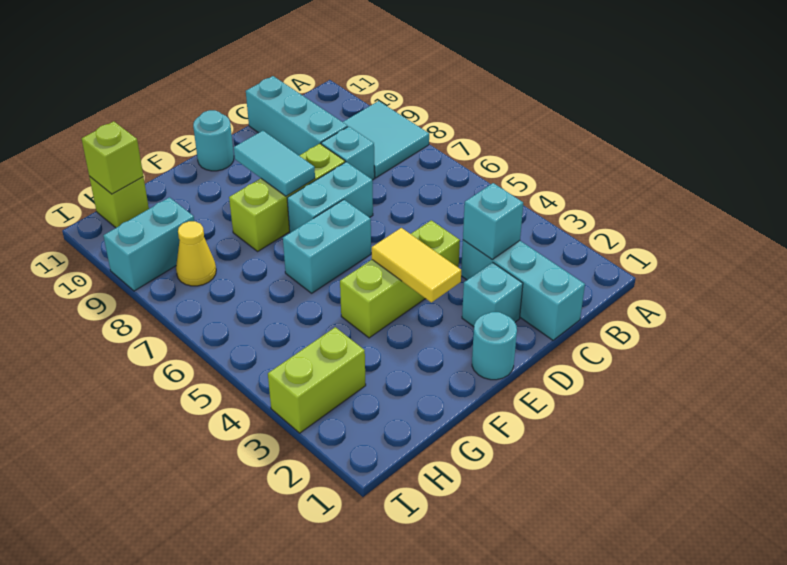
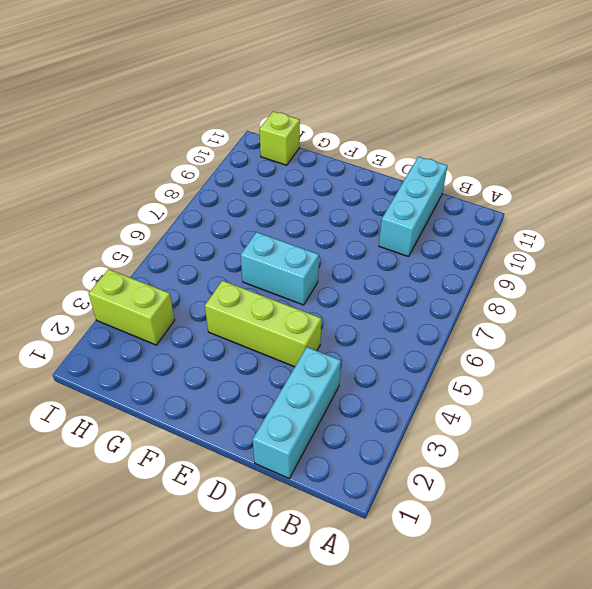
none -> cyan 2x2 tile [343,101,429,178]
none -> cyan 1x1 brick [321,126,375,180]
none -> cyan 1x1 brick [462,262,523,327]

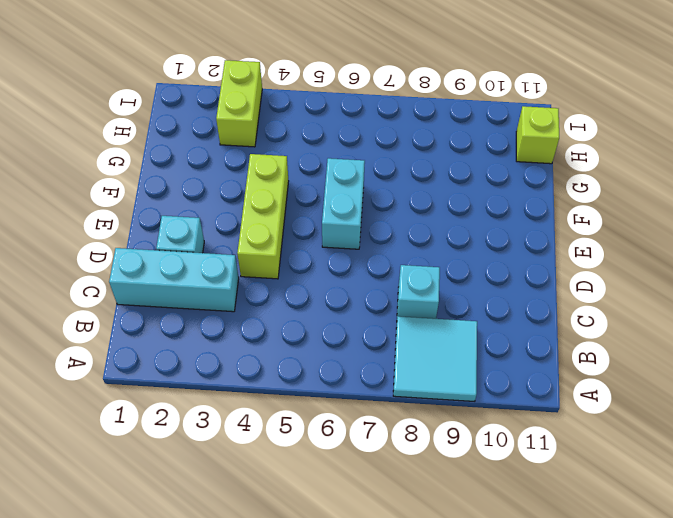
none -> cyan 1x3 brick [246,76,347,155]
none -> cyan 1x2 brick [287,162,373,233]
none -> lime 1x3 brick [229,144,345,251]

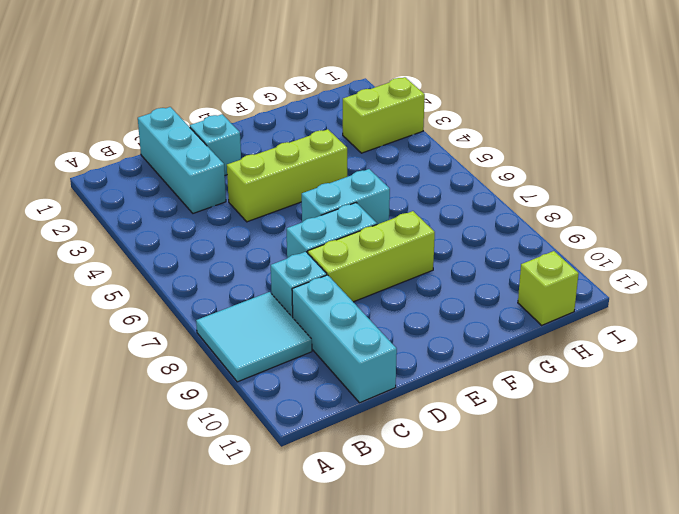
none -> cyan 1x1 round brick [472,312,517,380]
none -> cyan 1x1 round brick [193,110,234,171]
none -> yellow 1x1 cone [176,221,216,286]

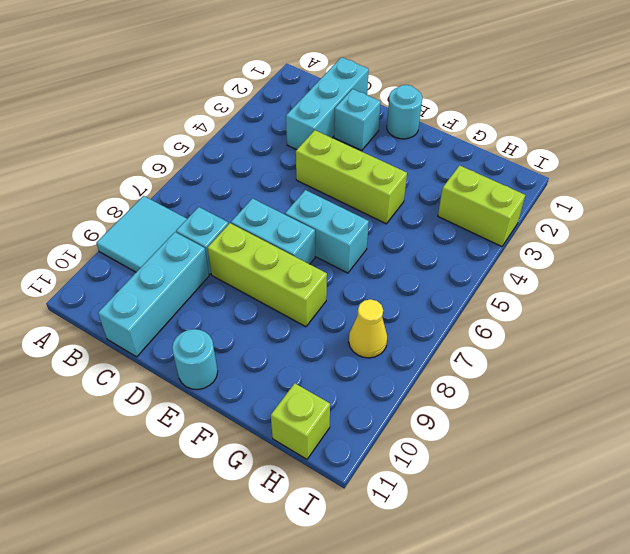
none -> cyan 1x2 brick [103,197,194,291]
none -> cyan 1x1 brick [463,183,523,259]
none -> yellow 1x2 tile [372,228,461,302]

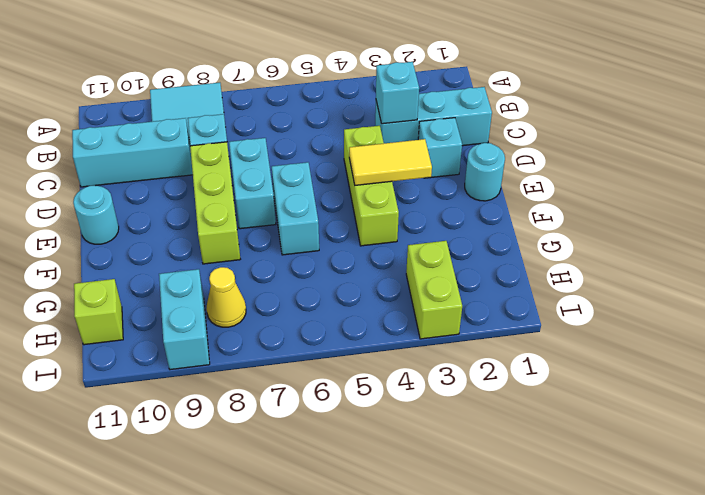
none -> cyan 1x2 tile [234,131,315,196]
none -> lime 1x1 brick [82,121,143,194]

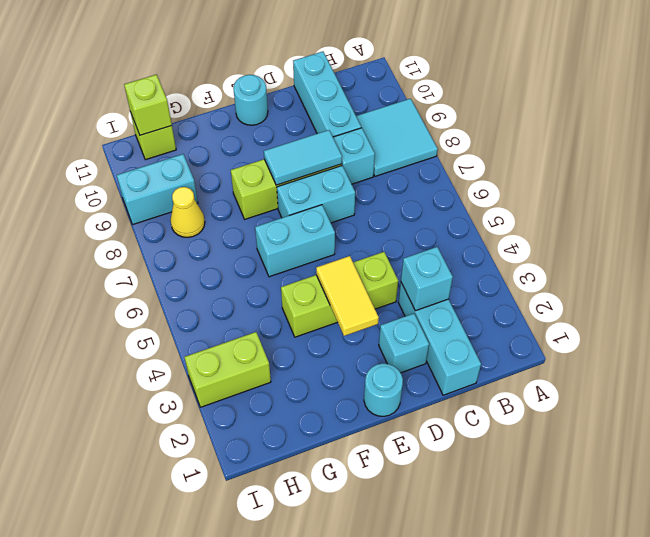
cyan 1x2 tile [264,130,342,185] -> cyan 1x2 tile turned to [234,131,315,196]

